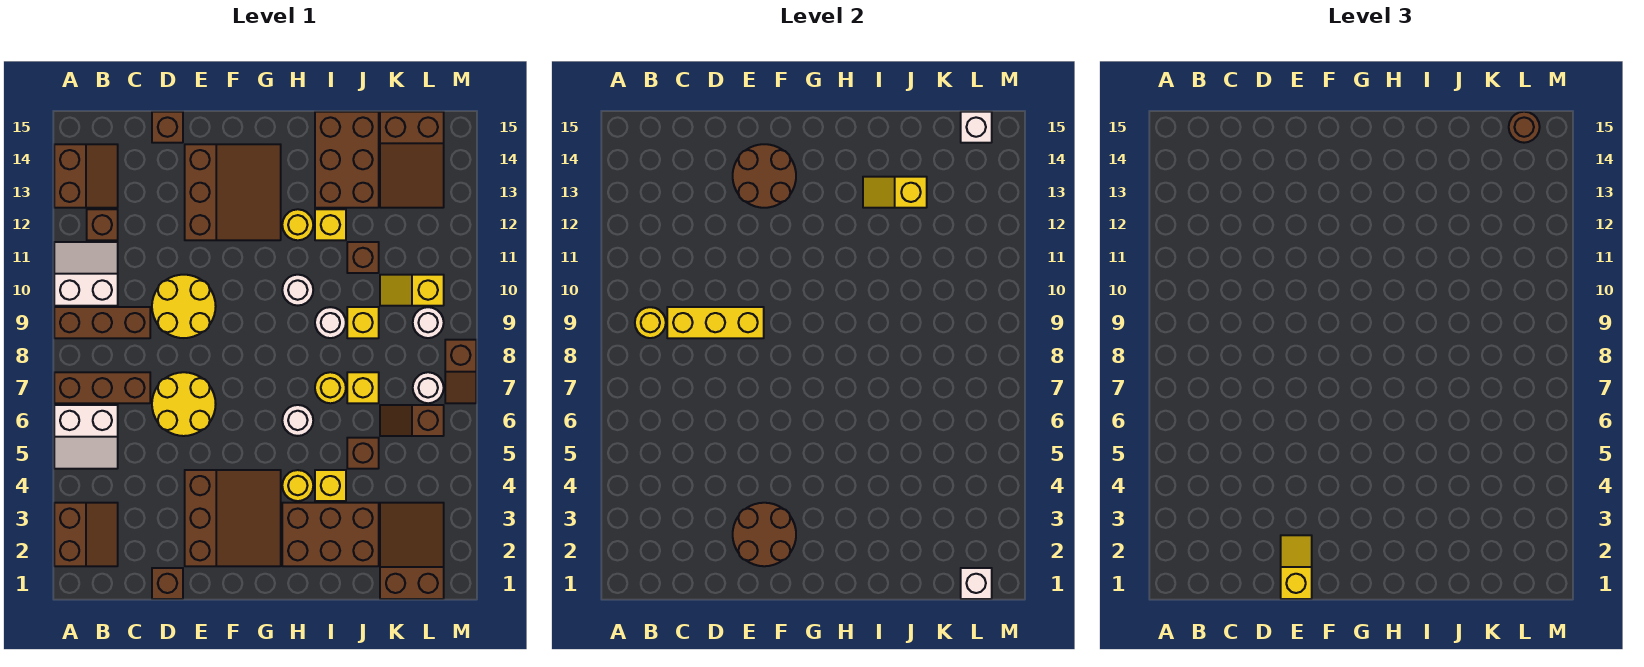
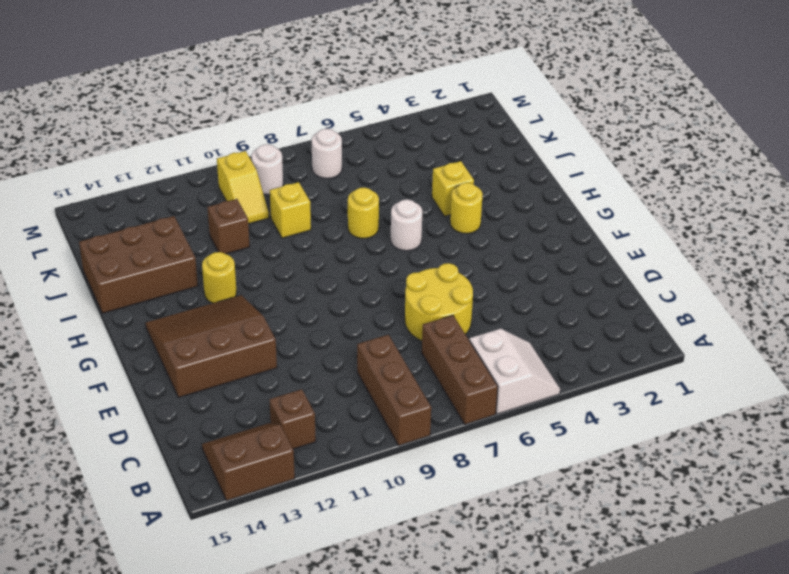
none -> brown 2x2 slope [54,503,118,566]
none -> white 2x2 slope [54,242,118,306]
none -> brown 1x1 brick [152,568,183,599]
none -> yellow 2x2 round brick [152,275,216,338]

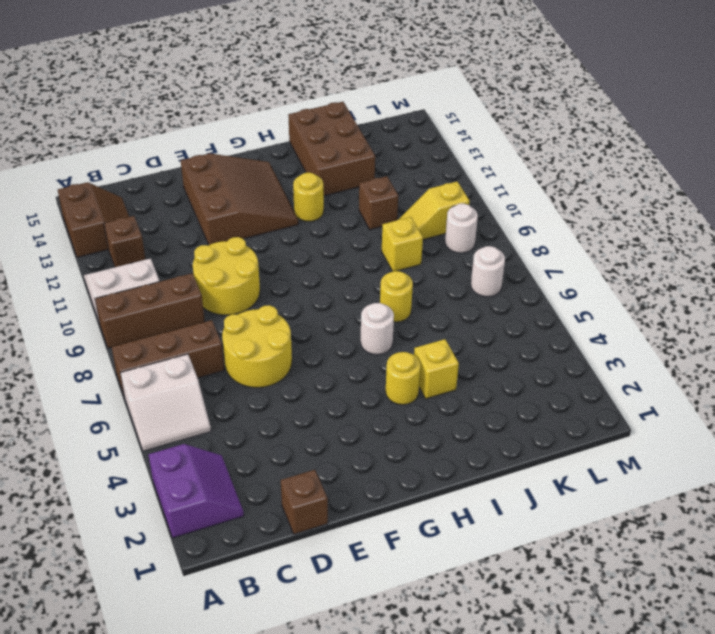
purple 2x2 slope [148,444,244,538] -> brown 2x2 slope [54,503,118,566]
none -> brown 1x1 brick [152,112,183,143]
none -> brown 3x3 slope [185,470,281,566]
none -> brown 2x3 brick [282,503,379,566]
none -> white 1x1 round brick [282,275,313,306]

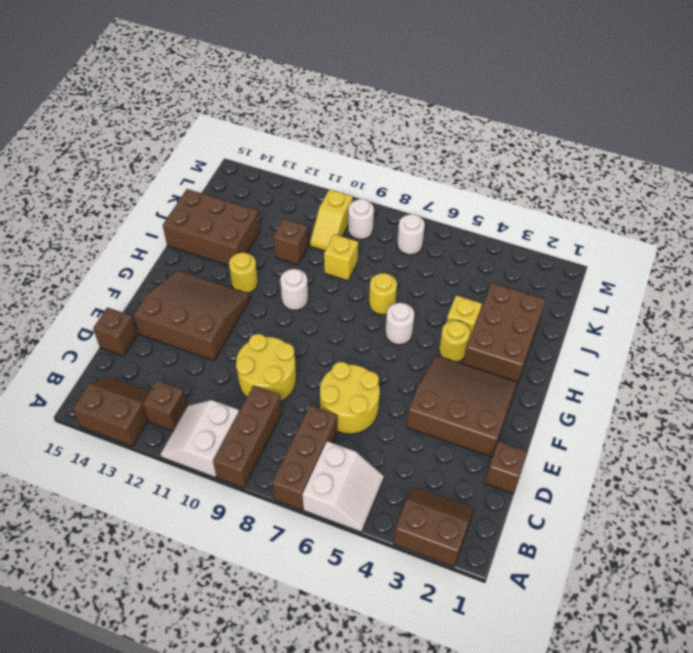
none -> white 1x1 round brick [315,307,346,338]
none -> yellow 1x1 brick [315,209,346,240]
none -> brown 1x1 brick [347,438,379,469]
none -> yellow 1x1 brick [347,372,379,403]

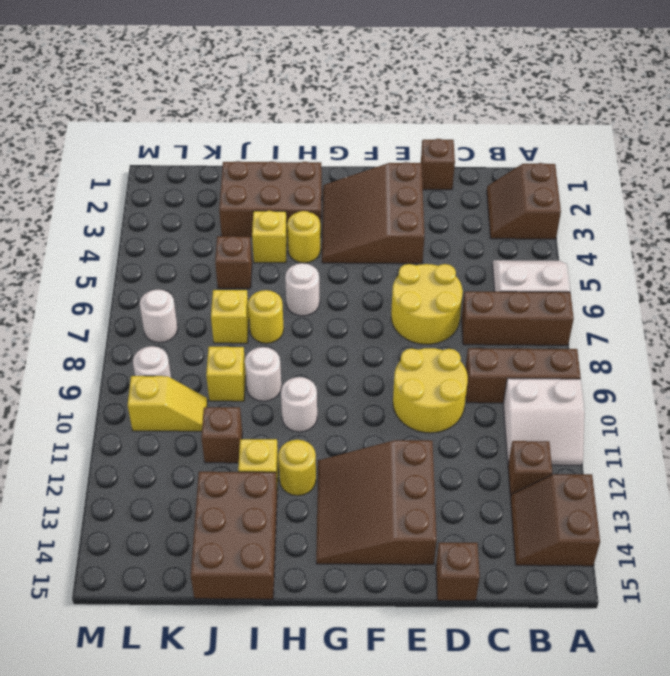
none -> brown 2x3 slope [380,503,444,599]
none -> brown 1x2 slope [380,405,444,436]
none -> brown 2x3 slope [380,112,444,208]
none -> brown 1x2 slope [445,340,476,403]

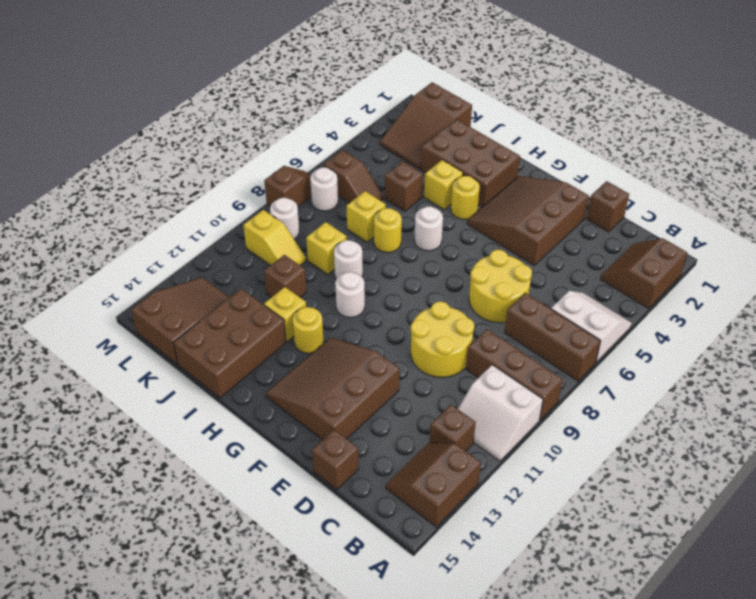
none -> yellow 1x1 round brick [635,307,666,338]
none -> yellow 1x3 brick [667,307,764,338]
none -> brown 2x2 round brick [733,503,796,566]
none -> brown 2x2 round brick [733,144,796,208]

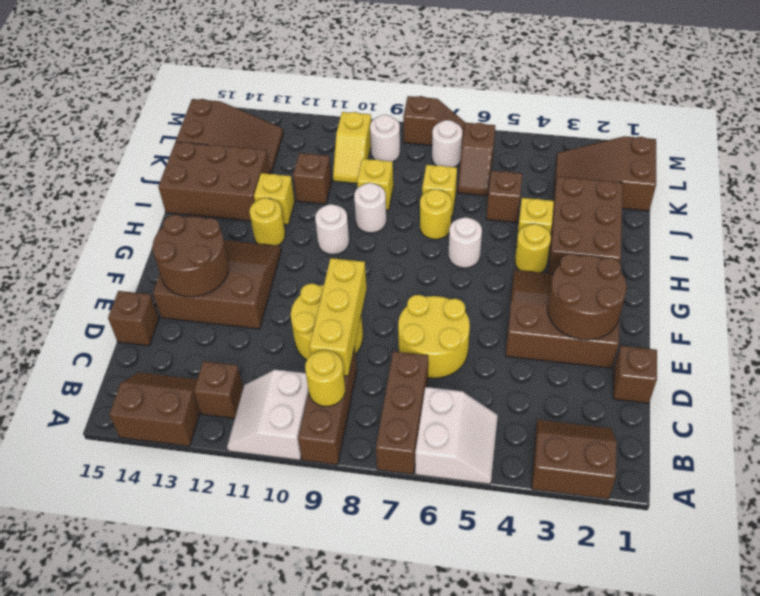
none -> yellow 1x2 slope [863,177,927,208]
none -> white 1x1 brick [961,568,992,599]
none -> white 1x1 brick [961,112,992,143]
none -> yellow 1x2 slope [1281,535,1312,599]

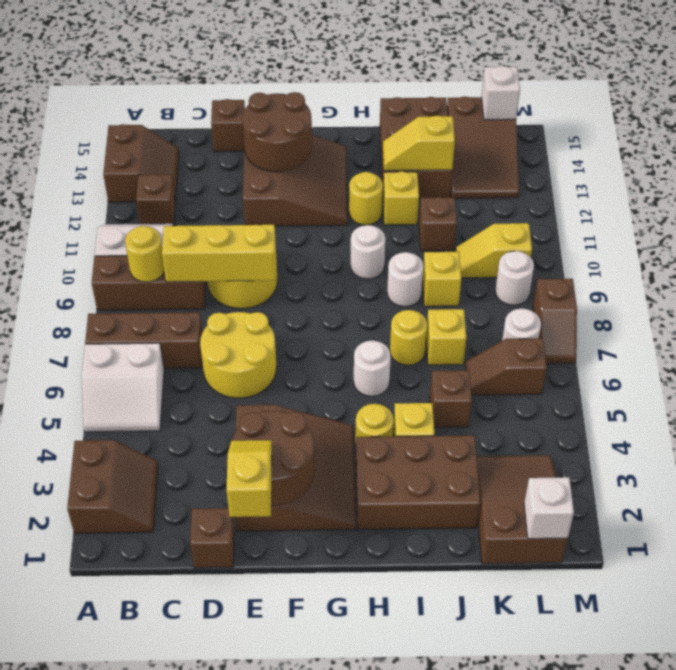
none -> brown 1x1 round brick [1509,112,1540,143]

